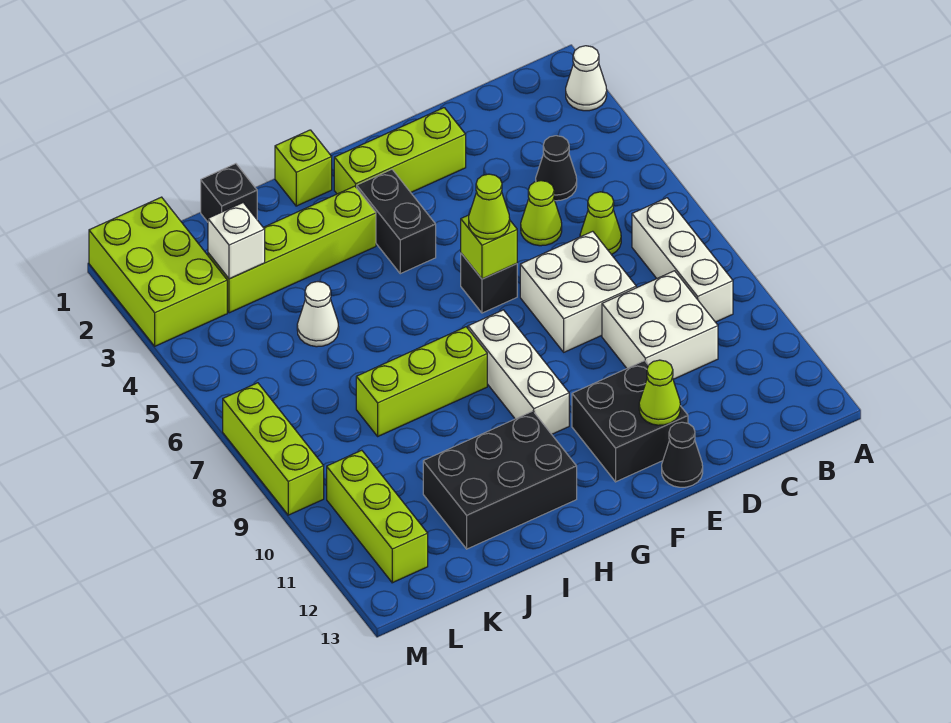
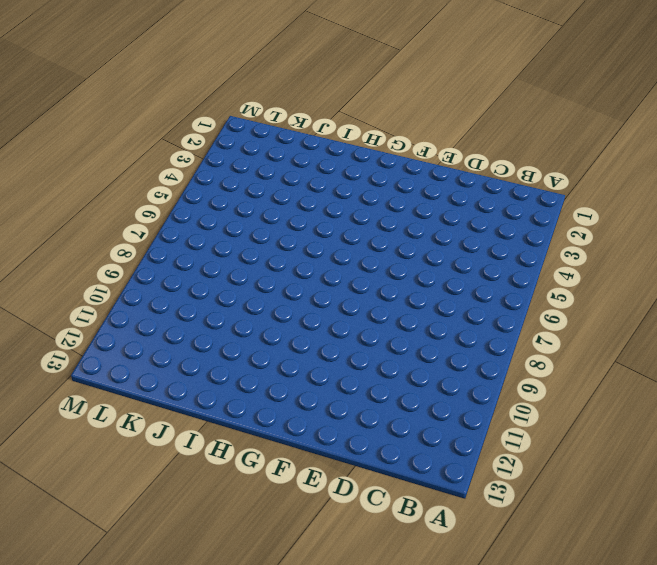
none -> white 1x1 cone [566,46,607,111]
none -> white 1x3 brick [632,198,733,322]
none -> black 1x1 cone [536,136,577,201]

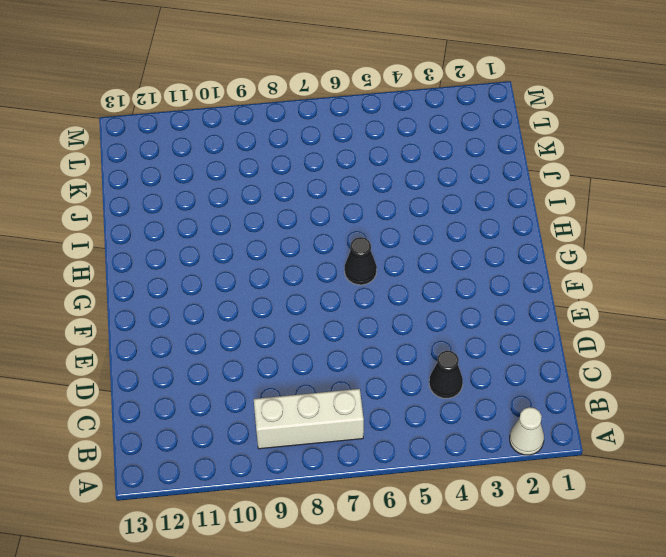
black 1x1 cone [345,237,377,285] -> black 1x1 cone moved to [662,422,703,487]
none -> lime 1x1 cone [580,192,621,255]
none -> white 2x2 brick [602,271,718,379]
none -> lime 1x1 cone [521,181,562,246]

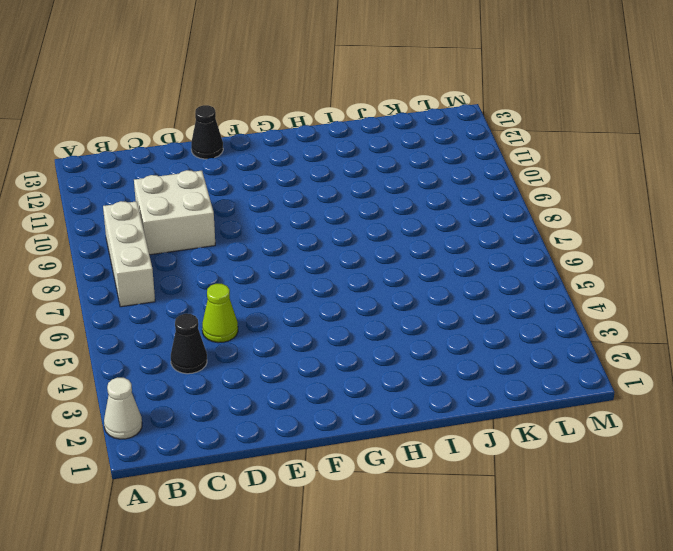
none -> lime 1x1 cone [580,192,621,255]
none -> white 2x2 brick [520,231,636,352]
none -> lime 1x3 brick [334,108,466,194]

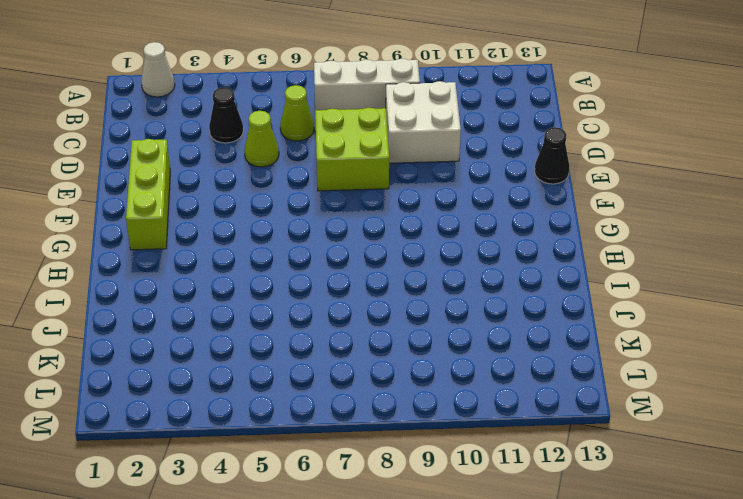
lime 2x2 brick [315,108,389,191] -> white 2x2 brick [520,231,636,352]
none -> black 2x2 brick [572,361,688,482]
none -> black 1x1 brick [461,253,517,313]
none -> black 1x2 brick [357,170,436,274]

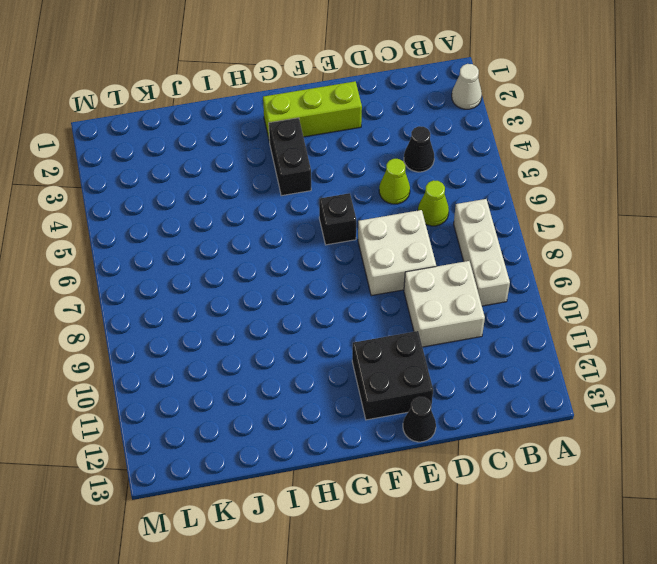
none -> white 1x3 brick [468,310,569,434]
none -> lime 1x1 brick [275,130,332,206]
none -> lime 1x4 brick [208,186,376,313]

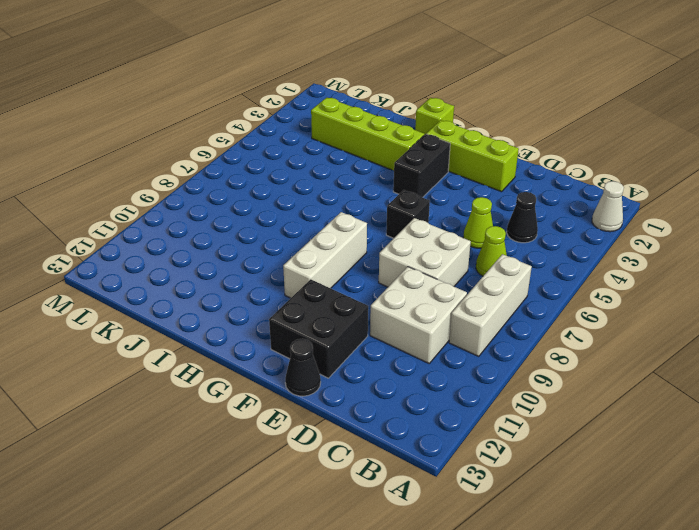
none -> lime 1x3 brick [356,327,487,436]
none -> black 2x3 brick [423,411,577,549]
none -> black 1x1 brick [201,164,257,222]

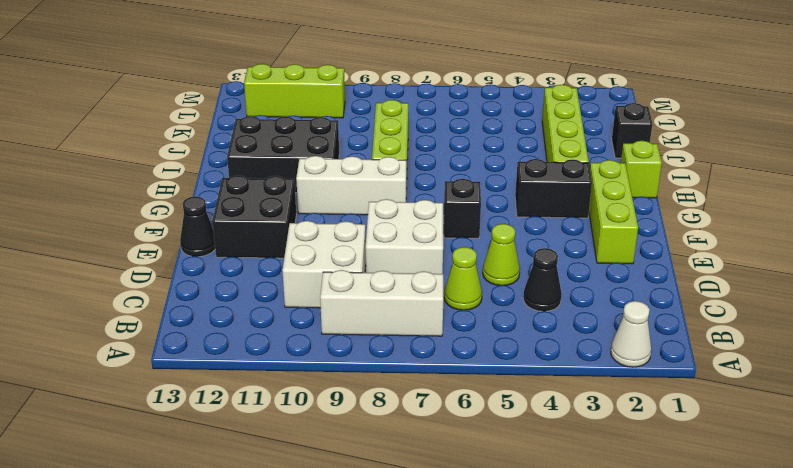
black 2x3 brick [227,116,339,193] -> black 2x3 brick turned to [423,411,577,549]
none -> white 1x1 cone [297,282,339,347]
none -> lime 2x3 brick [89,197,227,346]
none -> lime 1x3 brick [223,383,324,515]

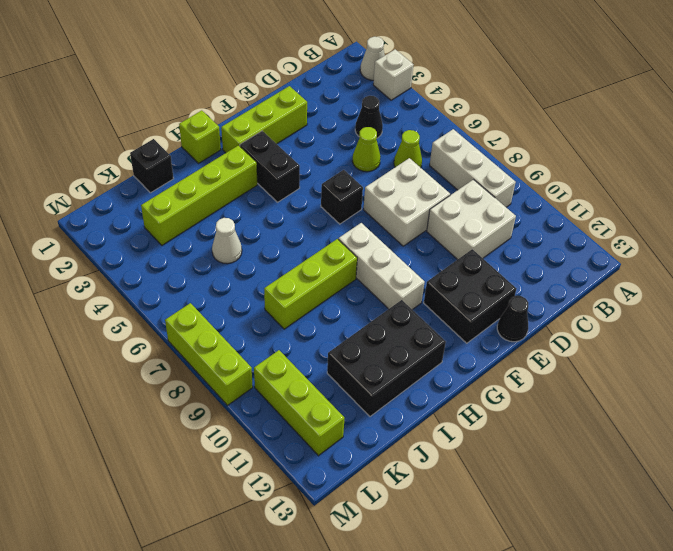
white 1x1 brick [373,49,413,100] -> white 1x1 brick moved to [208,203,265,279]
none -> lime 2x3 brick [89,197,227,346]
none -> lime 1x1 cone [639,360,680,425]
none -> lime 1x1 brick [461,215,517,279]

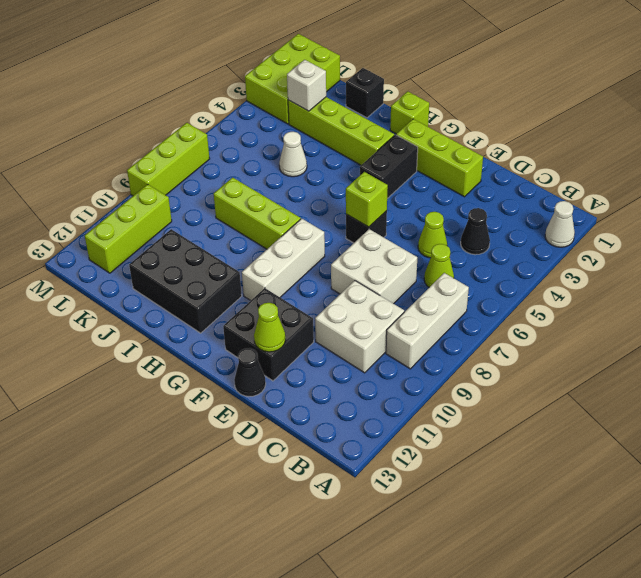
none -> lime 1x1 cone [469,174,510,239]

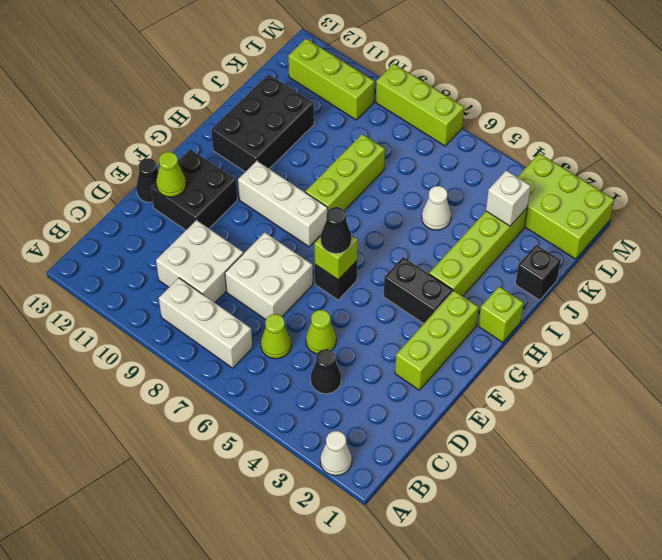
black 1x1 cone [321,207,351,254] -> lime 1x1 cone [469,174,510,239]

